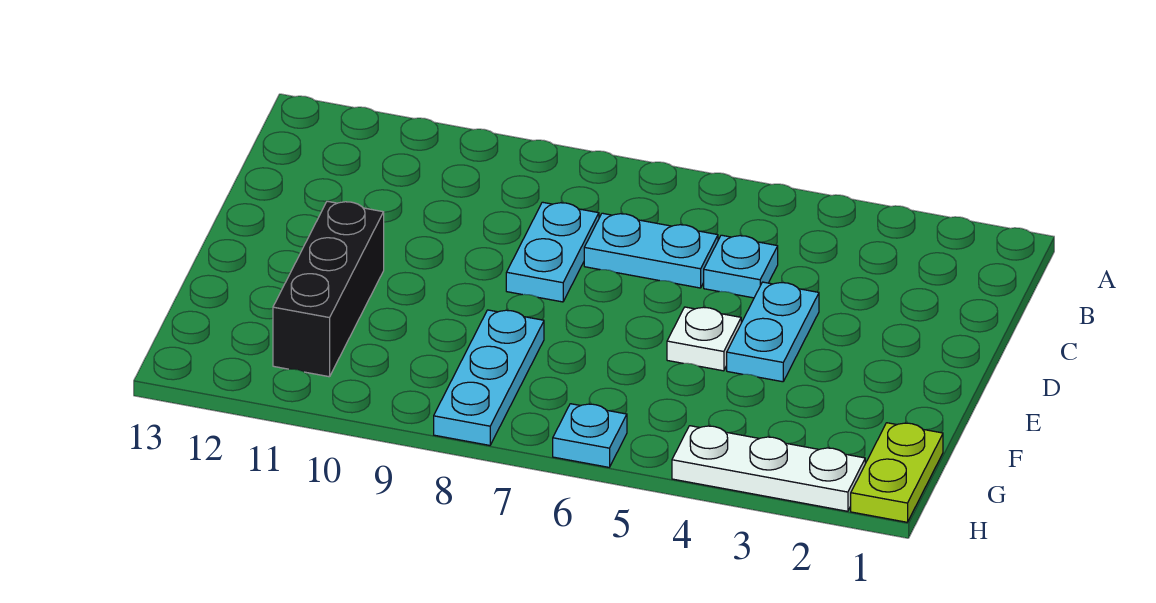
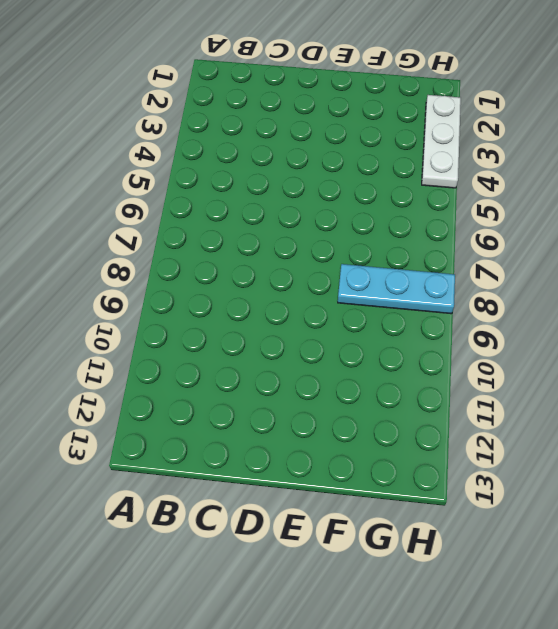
none -> cyan 1x1 plate [704,235,778,298]
none -> cyan 1x2 plate [584,213,718,288]

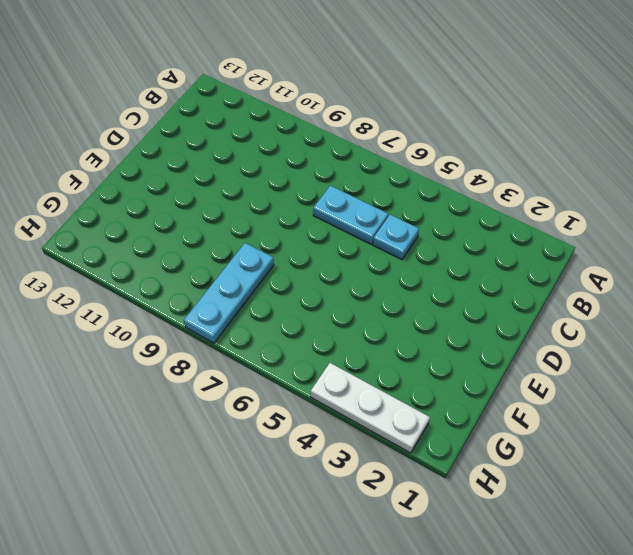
none -> cyan 1x2 plate [506,202,599,302]
none -> cyan 1x2 plate [727,282,819,382]

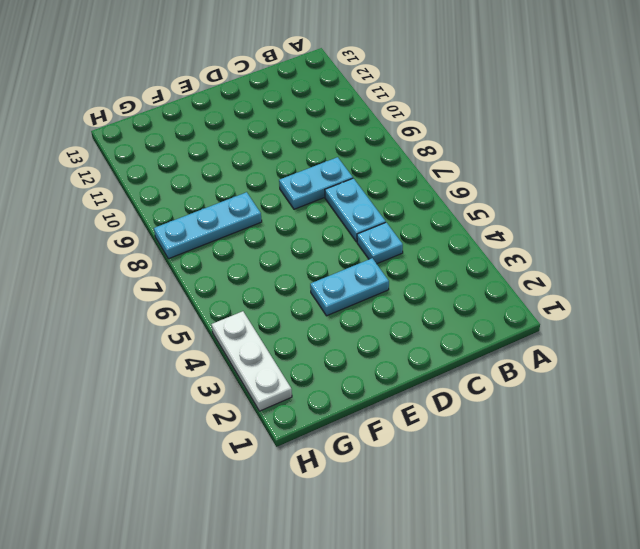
none -> white 1x1 plate [667,307,741,371]
none -> black 1x3 brick [273,201,384,377]

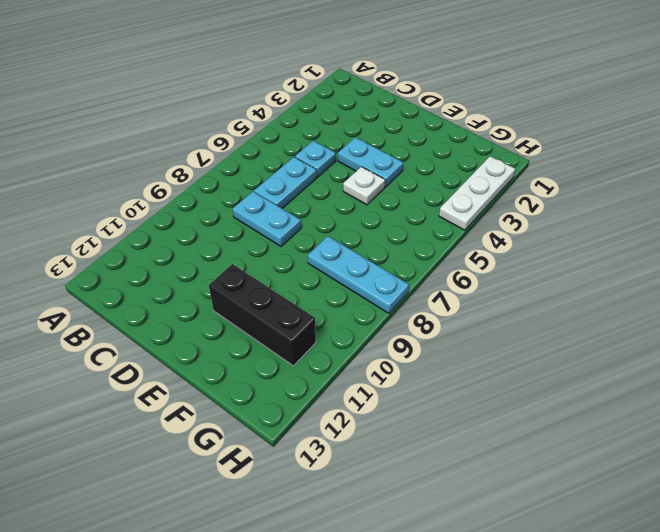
none -> lime 1x2 plate [851,423,943,522]
none -> cyan 1x1 plate [553,404,627,467]

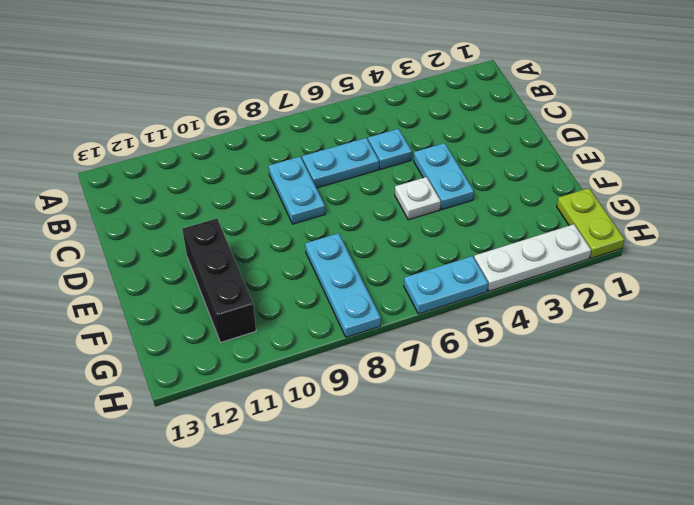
cyan 1x2 plate [404,256,488,314] -> cyan 1x1 plate [553,404,627,467]

